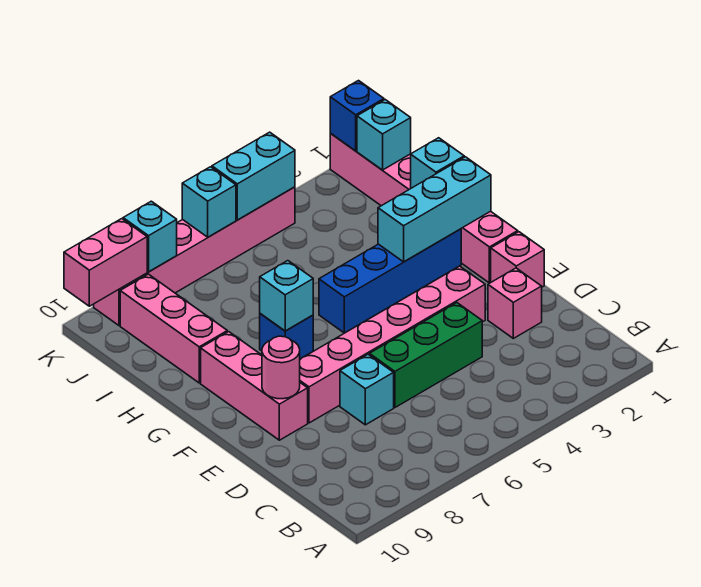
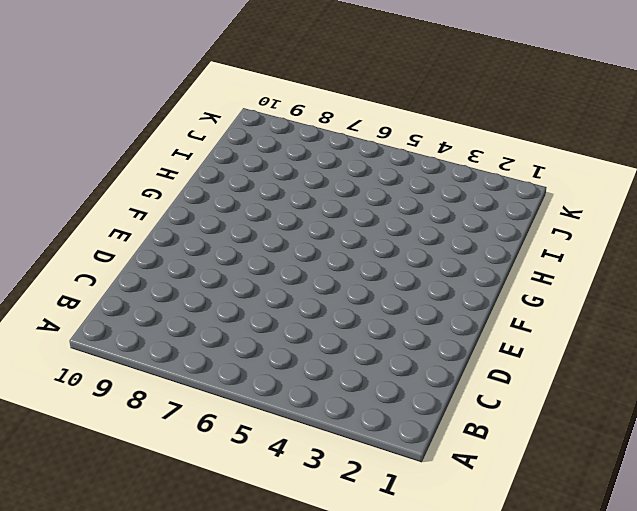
none -> pink 1x1 brick [488,268,542,338]
none -> green 1x3 brick [370,303,482,407]
none -> cyan 1x1 brick [340,354,394,425]

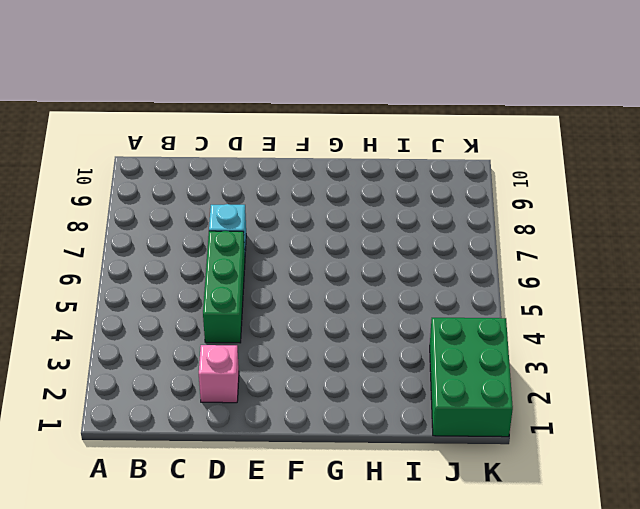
green 2x3 brick [430,318,513,437] -> pink 1x6 brick [330,134,518,283]
none -> pink 1x1 brick [491,232,544,287]
none -> pink 1x6 brick [300,266,485,423]
none -> pink 1x3 brick [201,332,308,440]

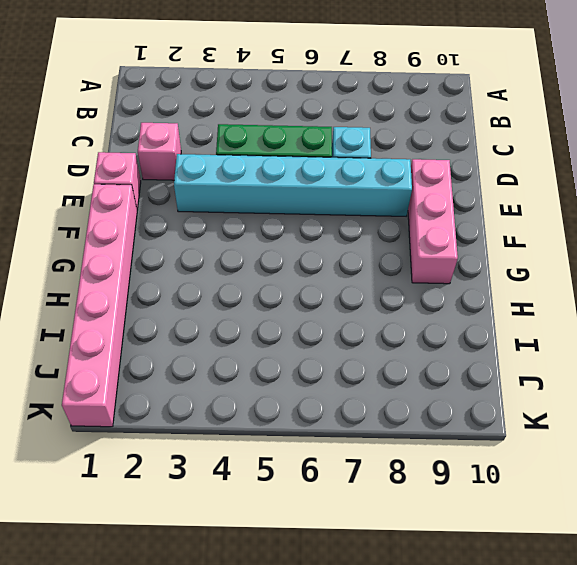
cyan 1x6 brick [174,154,412,216] -> pink 1x6 brick [300,266,485,423]
none -> blue 1x4 brick [319,229,461,333]
none -> blue 1x1 brick [260,314,313,359]
none -> pink 1x3 brick [120,274,227,383]

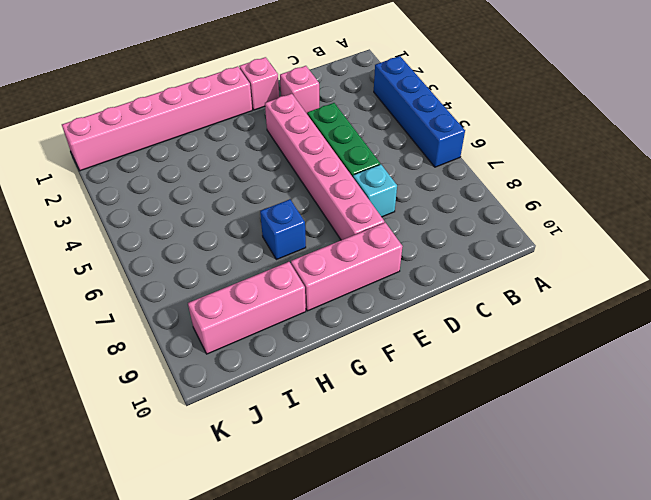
blue 1x4 brick [374,56,465,167] -> blue 1x4 brick moved to [319,229,461,333]
none -> pink 1x6 brick [94,187,295,326]
none -> pink 1x1 round brick [262,336,300,399]
none -> cyan 1x3 brick [378,157,491,262]

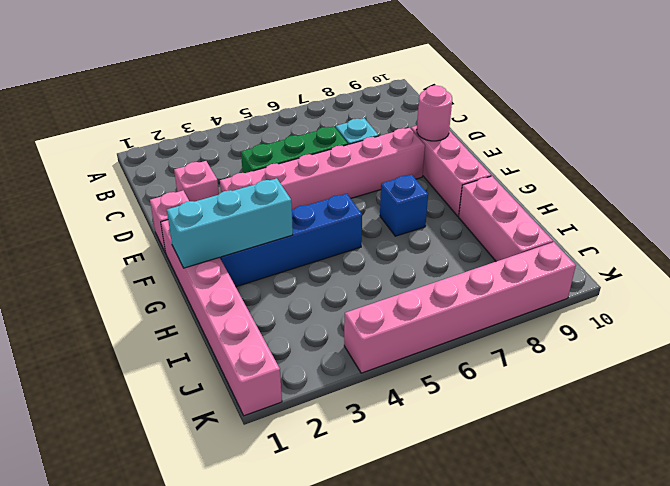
none -> cyan 1x1 brick [260,261,313,331]
none -> cyan 1x1 brick [411,138,464,188]
none -> cyan 1x1 brick [357,100,411,170]

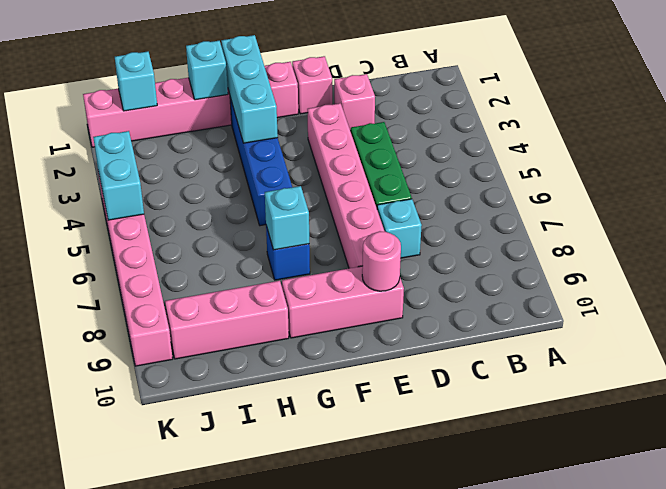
none -> blue 1x1 brick [330,81,384,151]
none -> cyan 1x1 brick [182,167,236,237]
none -> cyan 1x1 brick [123,201,177,272]

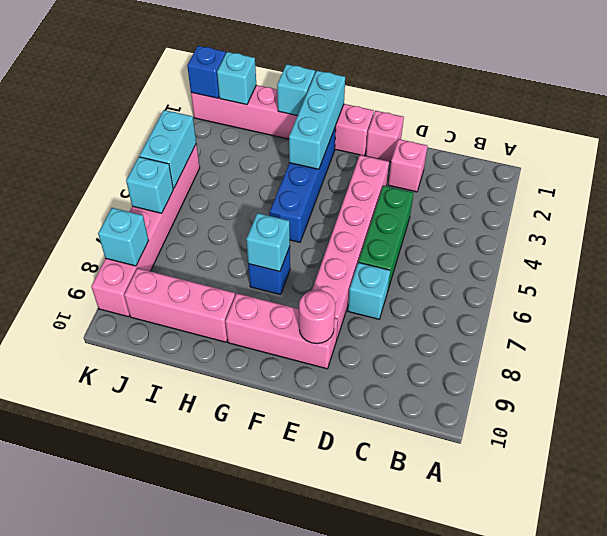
none -> pink 1x2 brick [64,219,147,306]

